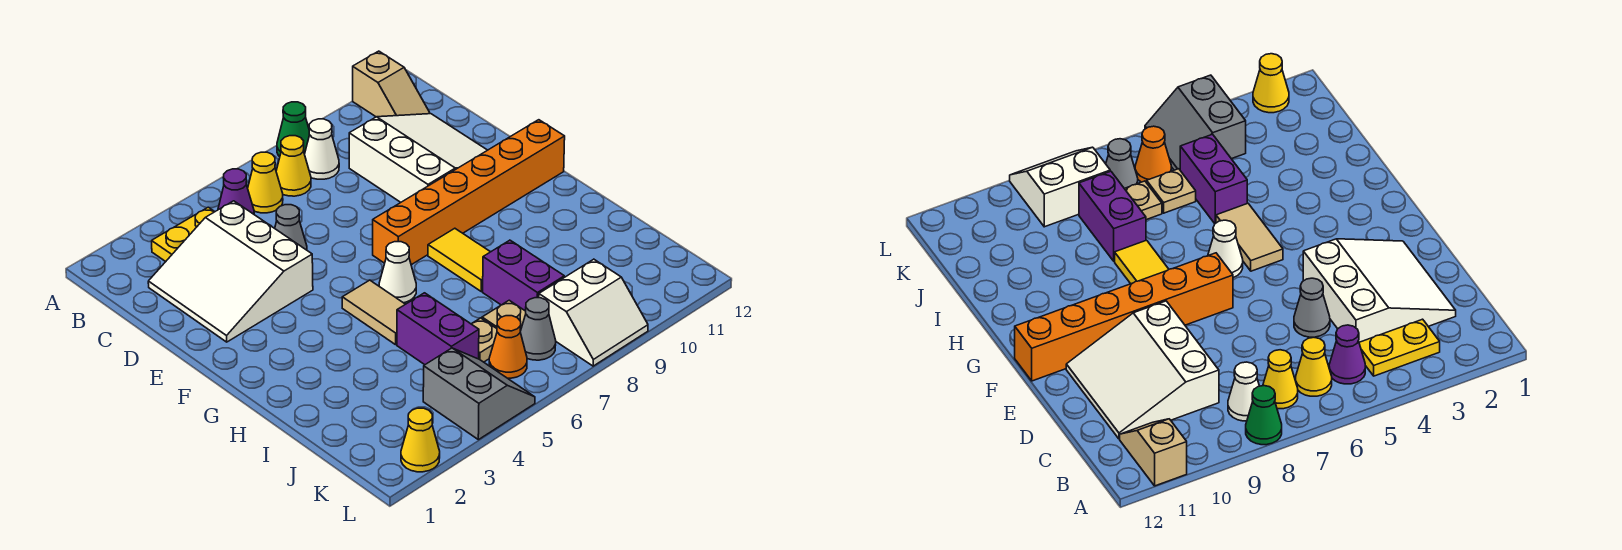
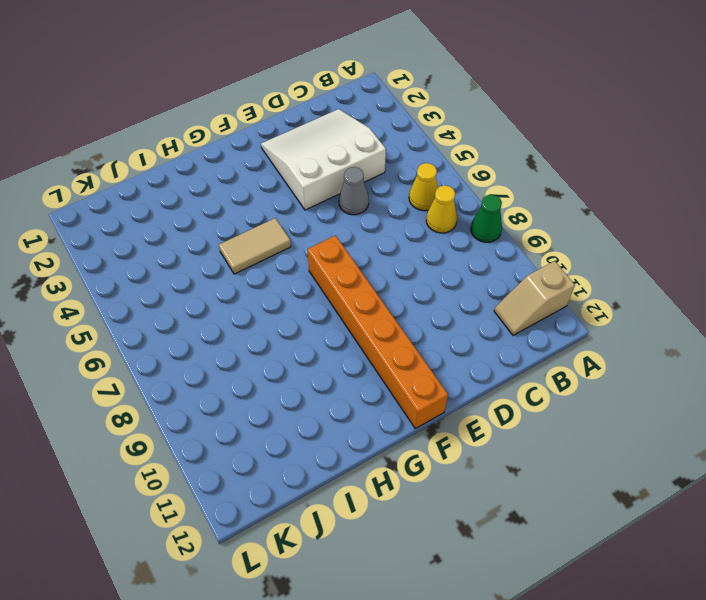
none -> yellow 1x2 plate [152,207,215,262]
none -> purple 1x1 cone [218,169,254,214]
none -> white 1x1 cone [305,119,339,179]

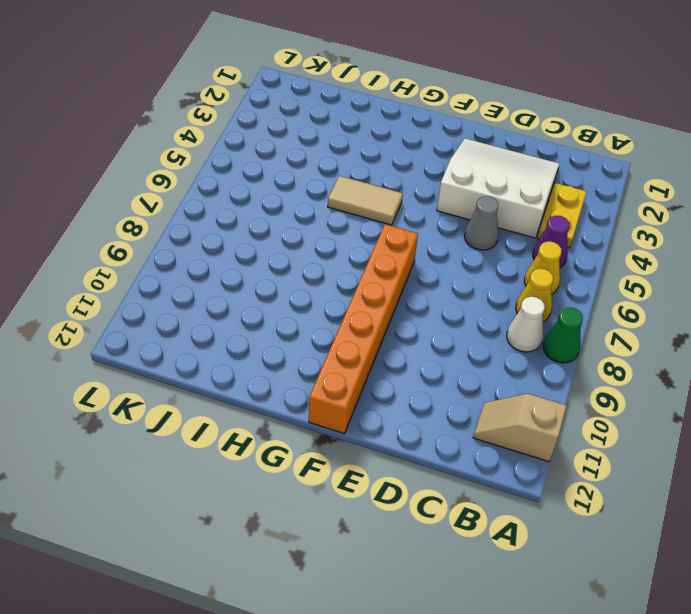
none -> white 3x3 slope [349,114,487,202]
none -> white 1x1 cone [379,242,416,303]
none -> yellow 1x2 tile [428,228,490,291]

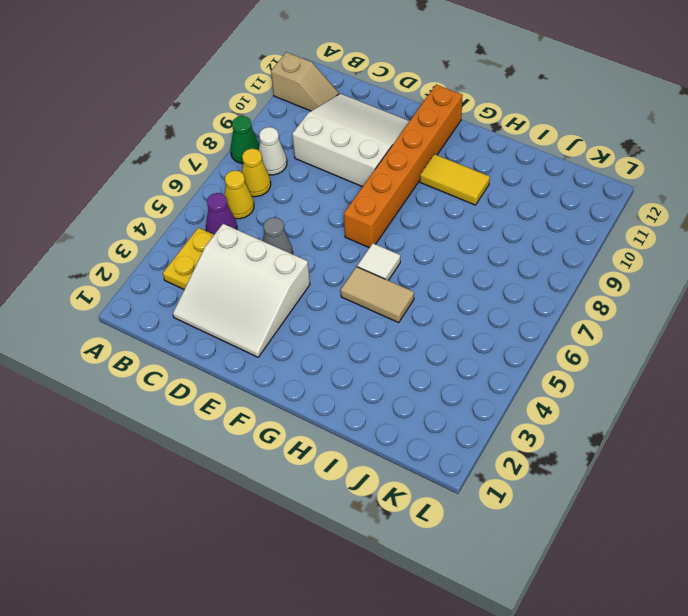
white 1x1 tile [357,243,400,280] -> white 1x1 cone [379,242,416,303]
yellow 1x2 tile [420,154,490,205] -> yellow 1x2 tile moved to [428,228,490,291]
none -> purple 1x2 brick [397,293,479,365]
none -> purple 1x2 brick [483,240,564,311]
none -> tan 1x1 plate [472,318,497,362]

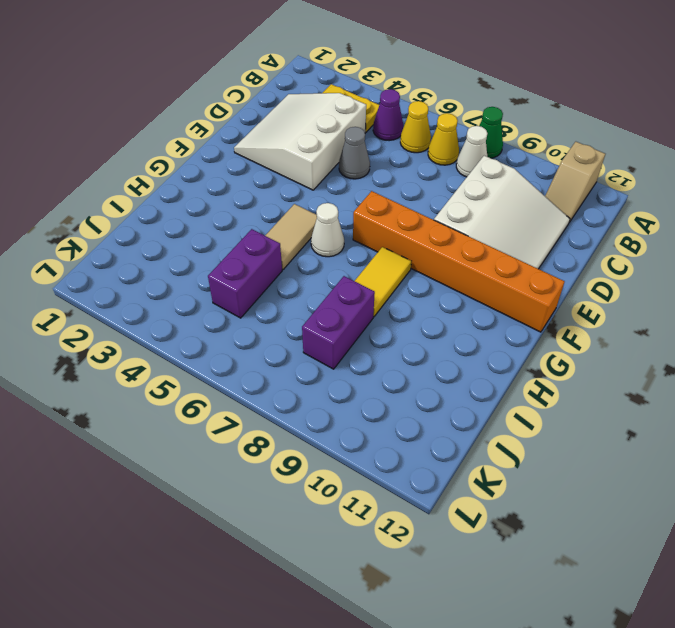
none -> tan 1x1 plate [472,318,497,362]
none -> tan 1x1 plate [482,300,526,331]
none -> grey 2x2 slope [423,348,535,440]

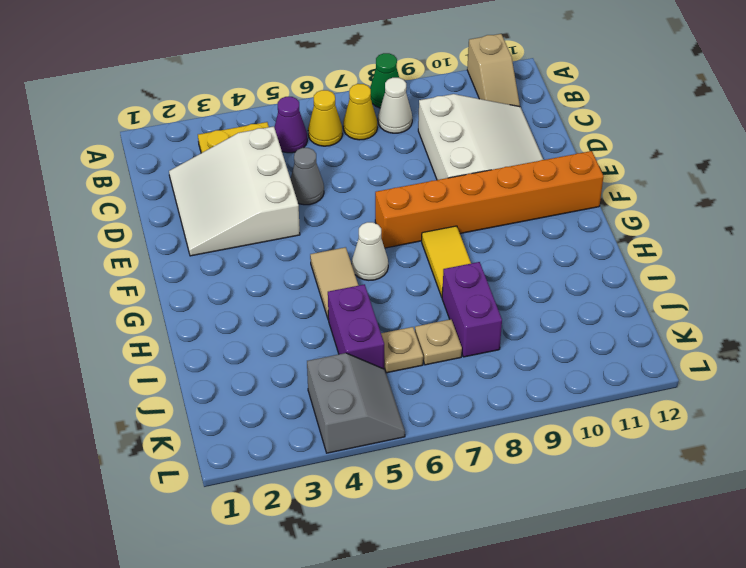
none -> orange 1x1 cone [489,316,527,378]
none -> grey 1x1 cone [520,298,556,360]
none -> white 2x2 slope [539,259,648,366]

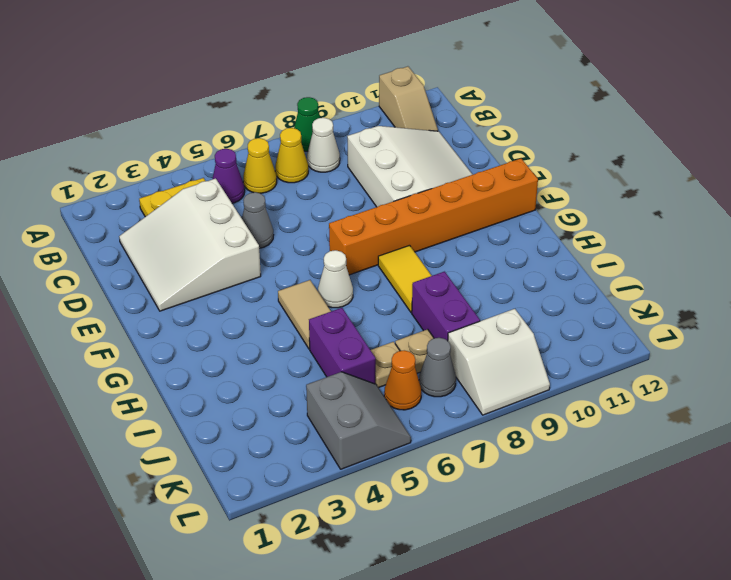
none -> yellow 1x1 cone [401,408,440,472]

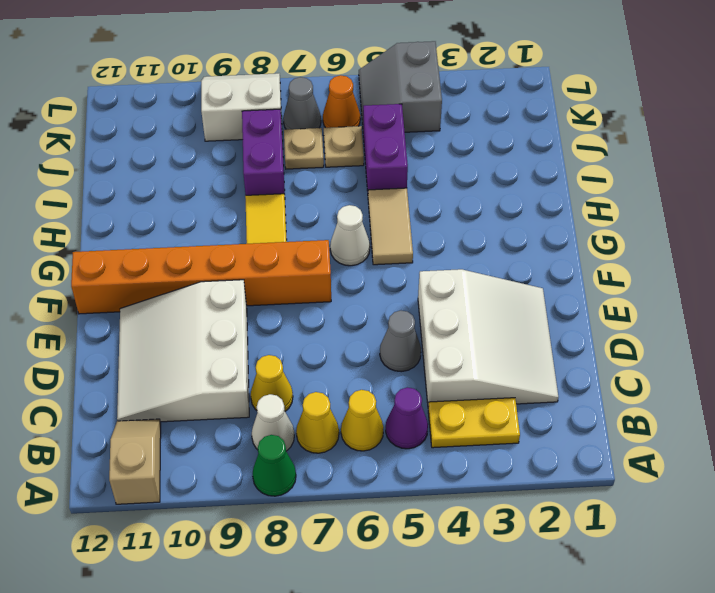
yellow 1x1 cone [251,355,293,411] -> yellow 1x1 cone moved to [401,408,440,472]

